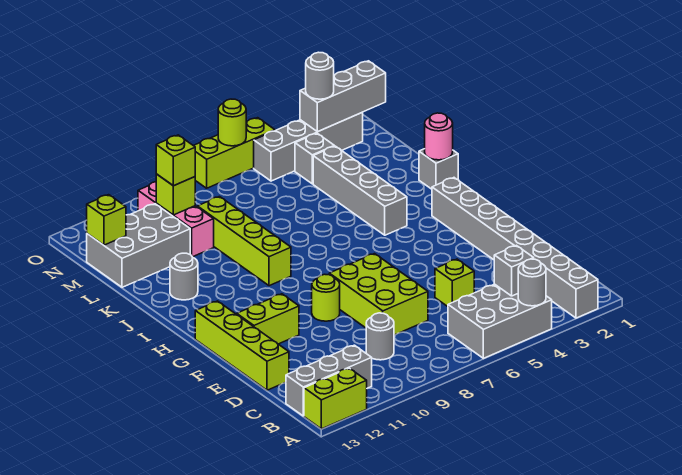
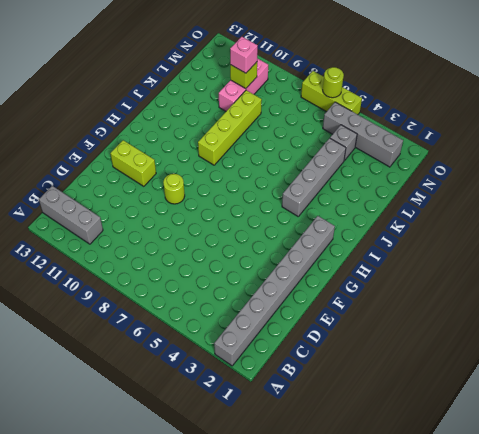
pink 1x1 brick [230,37,258,73] -> lime 1x1 brick [156,135,195,186]
none -> grey 2x3 brick [448,284,552,358]
none -> lime 1x2 brick [304,368,367,429]
none -> grey 1x1 round brick [366,313,394,360]

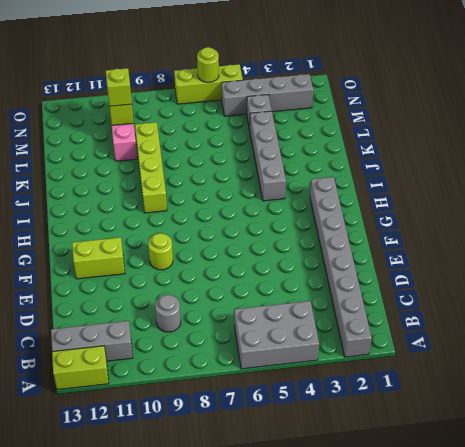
none -> lime 1x1 brick [435,259,474,307]
none -> lime 2x3 brick [329,254,428,335]
none -> lime 1x4 brick [195,301,289,390]

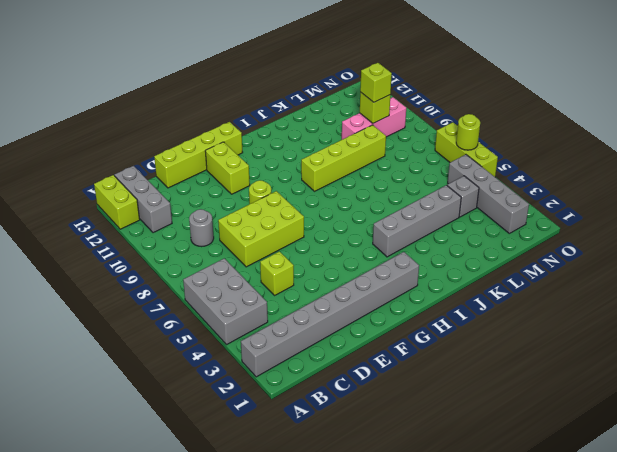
none -> grey 1x1 brick [419,149,458,189]
none -> grey 1x1 round brick [170,253,198,300]
none -> grey 2x3 brick [87,204,190,287]

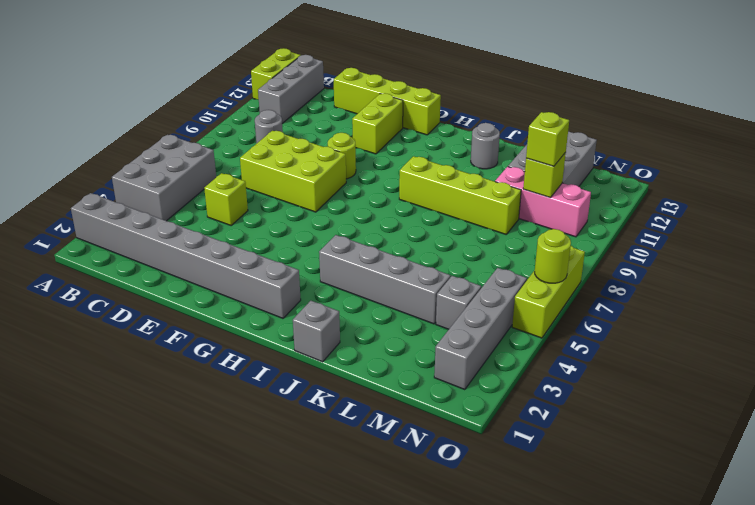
none -> grey 1x1 round brick [518,259,546,306]
none -> grey 1x1 brick [494,245,534,296]
none -> pink 1x1 round brick [425,113,453,160]

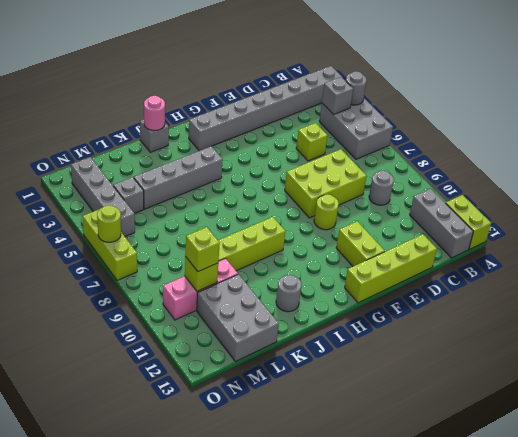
none -> lime 1x1 brick [87,195,126,245]
none -> grey 1x3 brick [300,61,386,132]
none -> grey 1x1 round brick [306,52,334,99]

